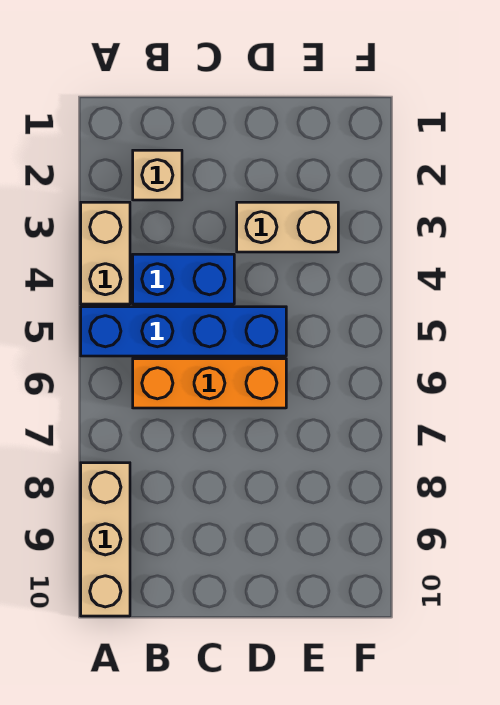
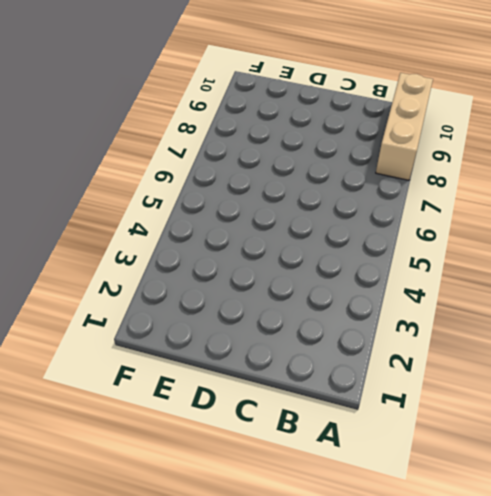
none -> tan 1x2 brick [81,202,130,304]
none -> blue 1x4 brick [81,307,286,356]

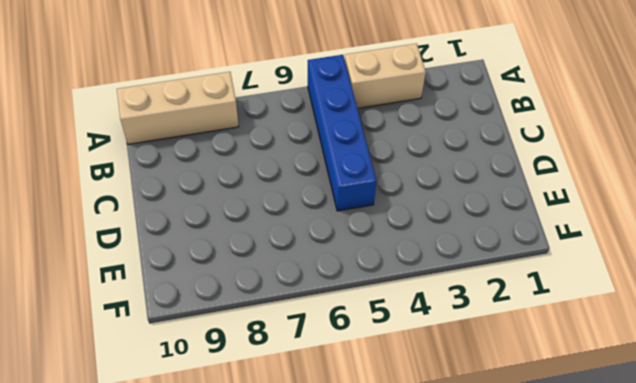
none -> tan 1x1 brick [133,150,182,200]
none -> blue 1x2 brick [133,254,234,304]

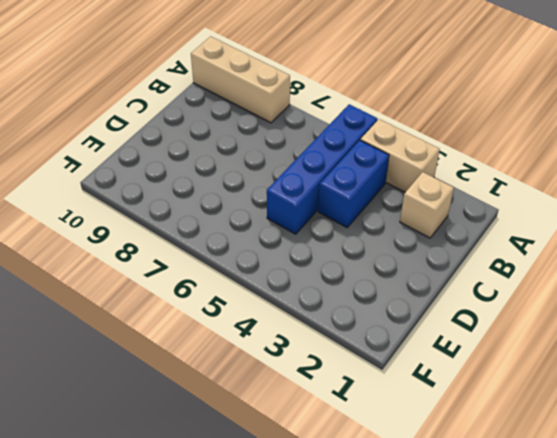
none -> orange 1x3 brick [133,359,286,408]
none -> tan 1x2 brick [237,202,338,252]

